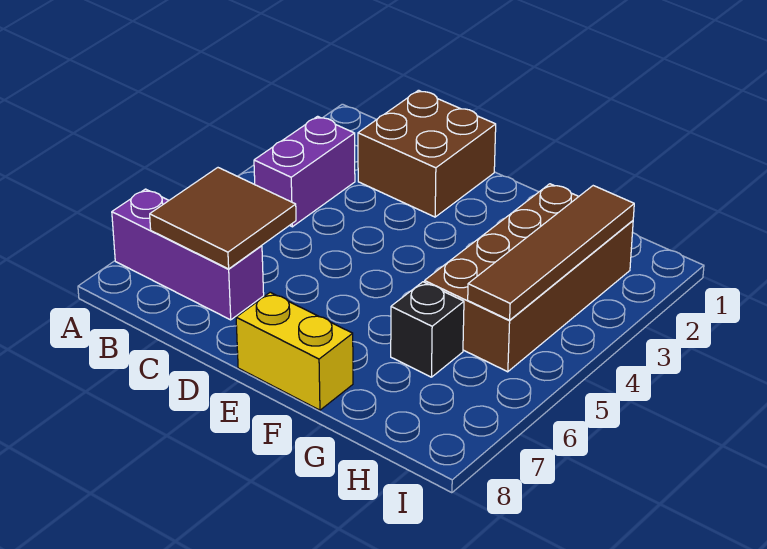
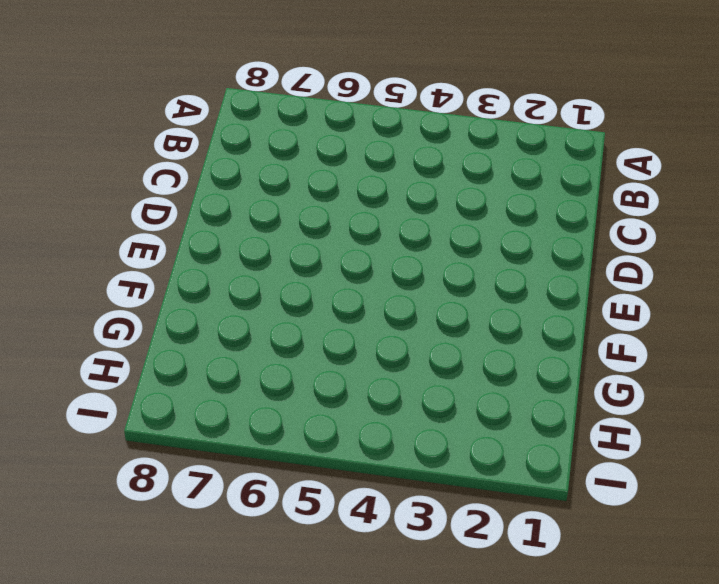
none -> purple 1x3 brick [112,189,264,320]
none -> purple 1x2 brick [254,116,355,227]

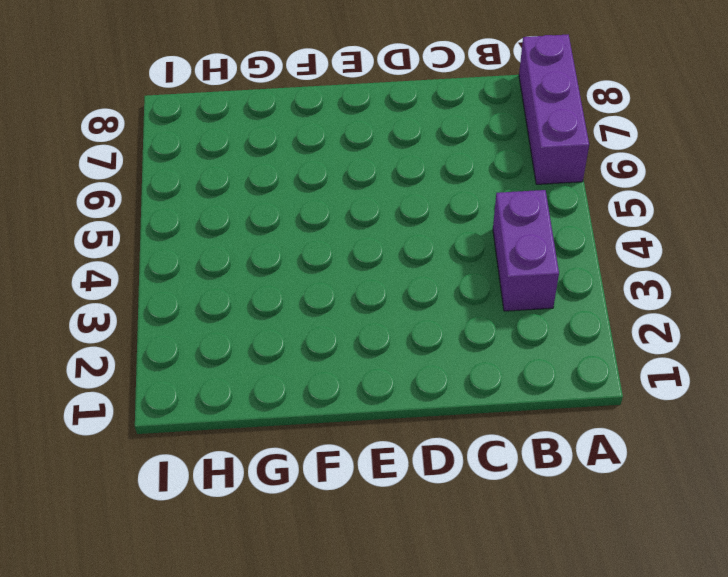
purple 1x3 brick [519,35,589,184] -> purple 1x3 brick turned to [112,189,264,320]
none -> brown 2x2 brick [358,90,496,217]
none -> yellow 1x2 brick [236,292,353,410]

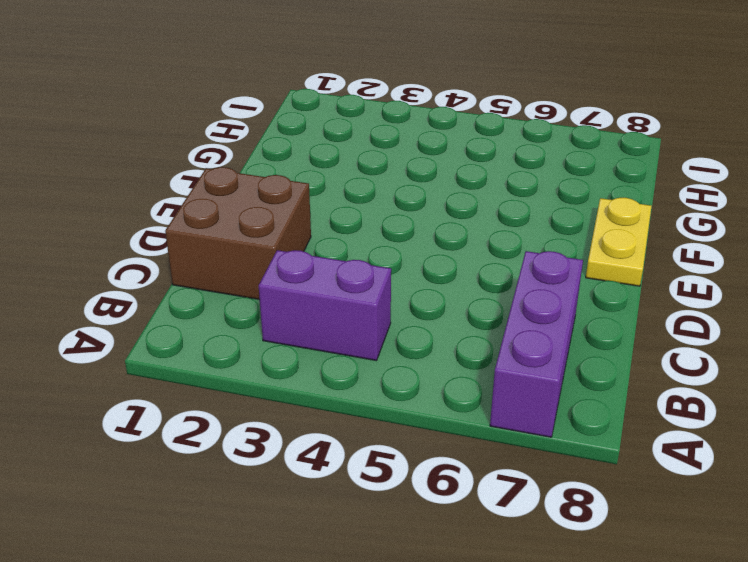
yellow 1x2 plate [586,198,651,286] -> yellow 1x2 brick [236,292,353,410]
none -> brown 2x4 brick [424,184,633,372]
none -> black 1x1 brick [391,282,464,377]

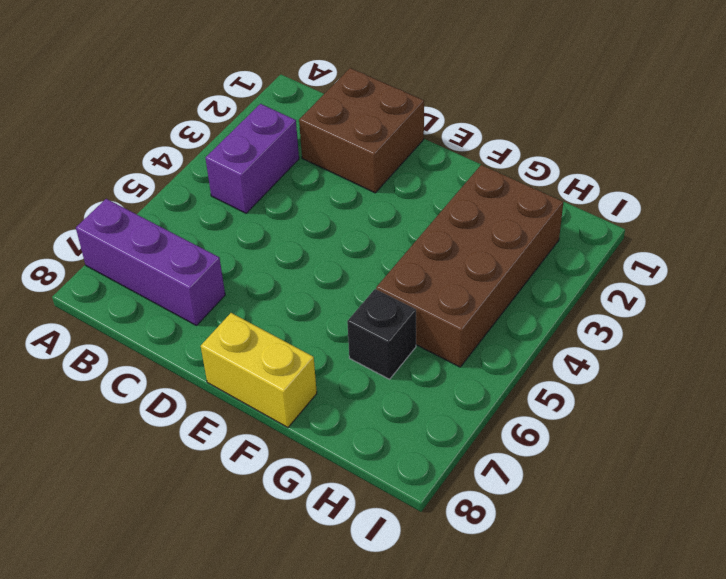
none -> brown 2x2 tile [150,168,296,269]
none -> brown 1x4 tile [468,186,634,320]

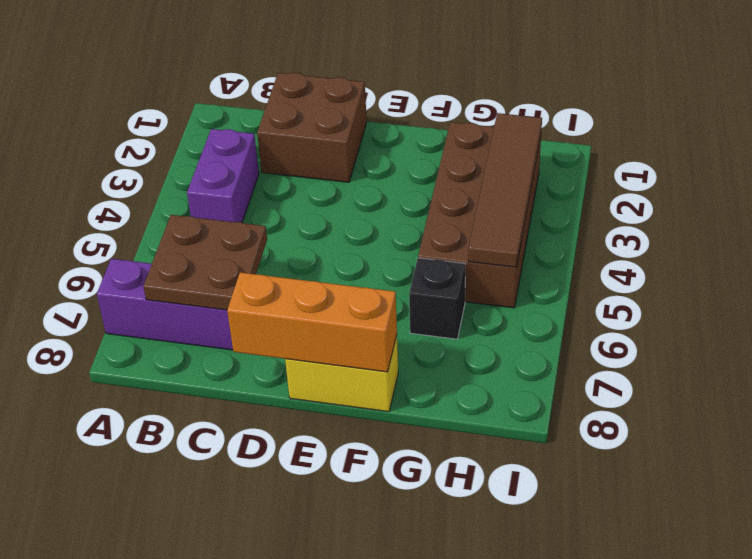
brown 2x2 plate [143,215,267,310] -> brown 2x2 tile [150,168,296,269]
orange 1x3 brick [227,272,397,372] -> none

